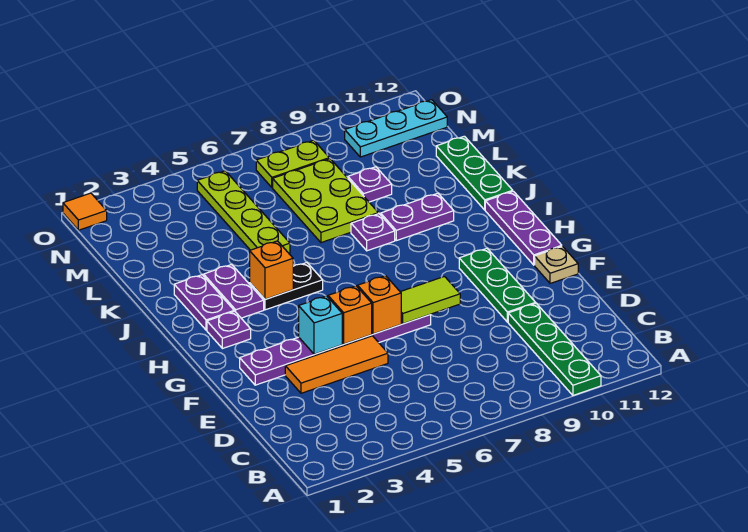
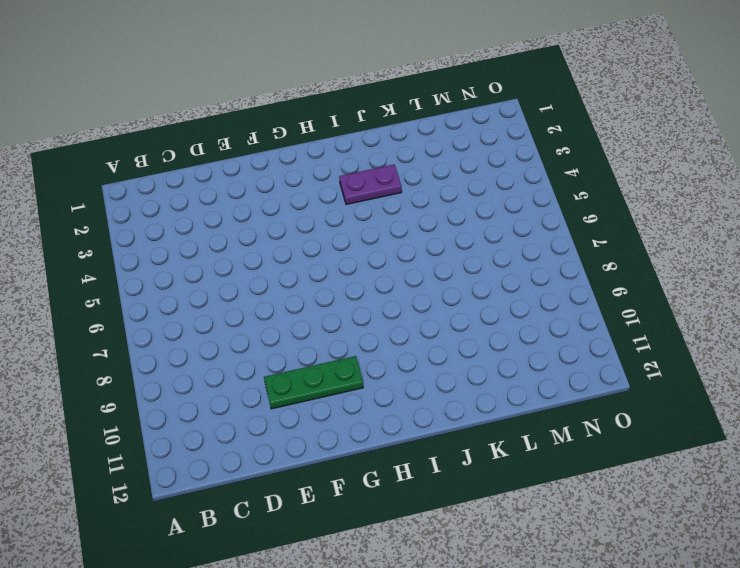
none -> green 1x4 plate [508,303,601,395]
none -> orange 1x3 tile [285,336,388,393]
none -> purple 1x6 plate [240,315,431,385]

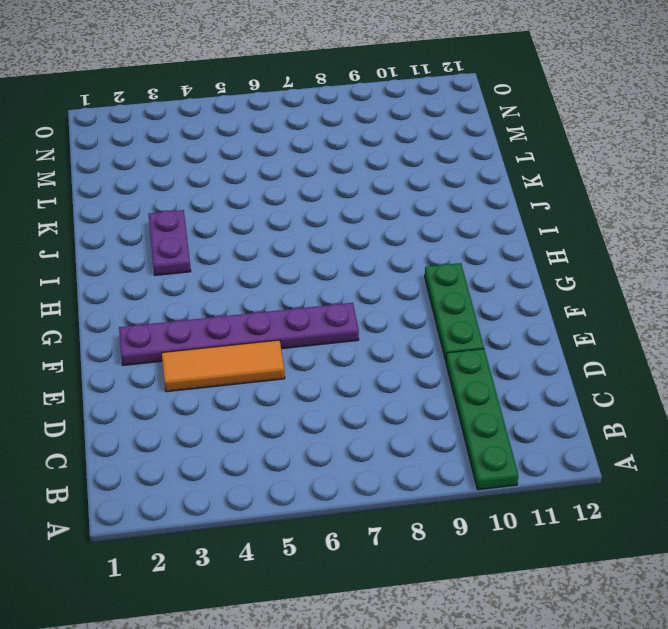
none -> tan 1x1 plate [535,246,578,283]
none -> purple 1x3 plate [485,191,562,265]
none -> purple 1x1 plate [207,311,251,349]

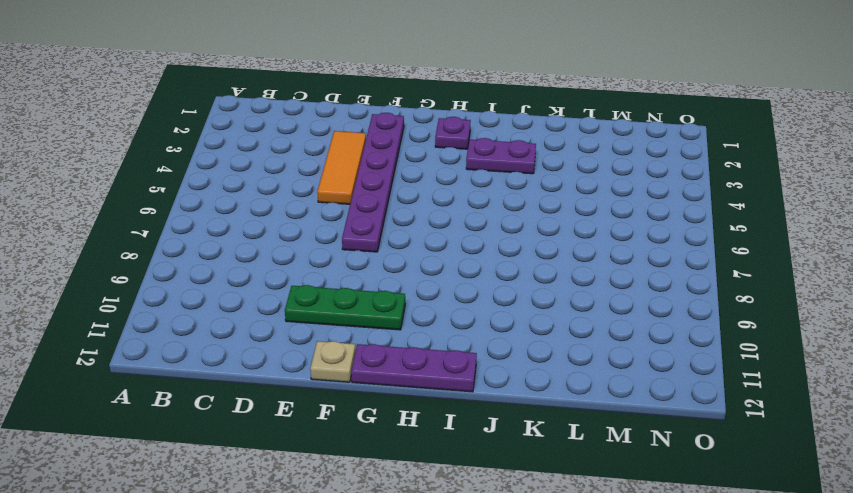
none -> green 1x4 plate [508,303,601,395]
none -> purple 1x2 plate [174,275,234,330]
none -> black 1x2 plate [250,263,323,310]

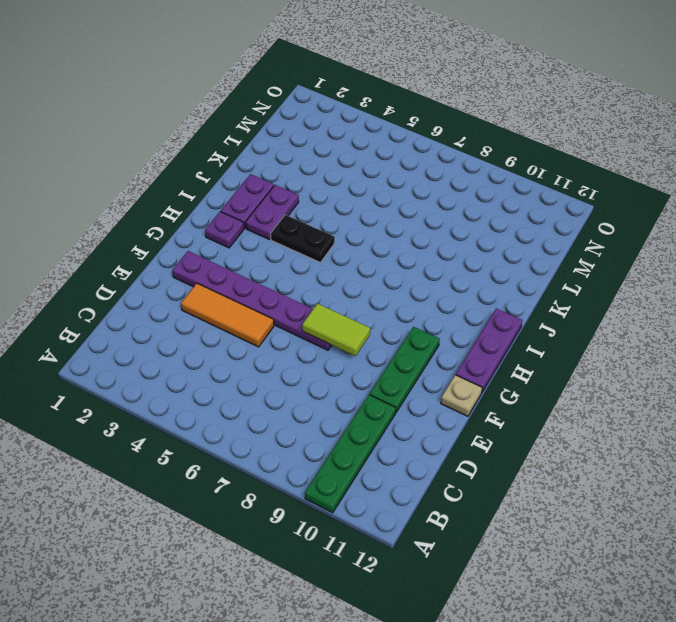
none -> purple 1x1 plate [351,214,395,251]
none -> purple 1x2 plate [381,193,454,241]
none -> green 1x3 plate [436,136,513,210]

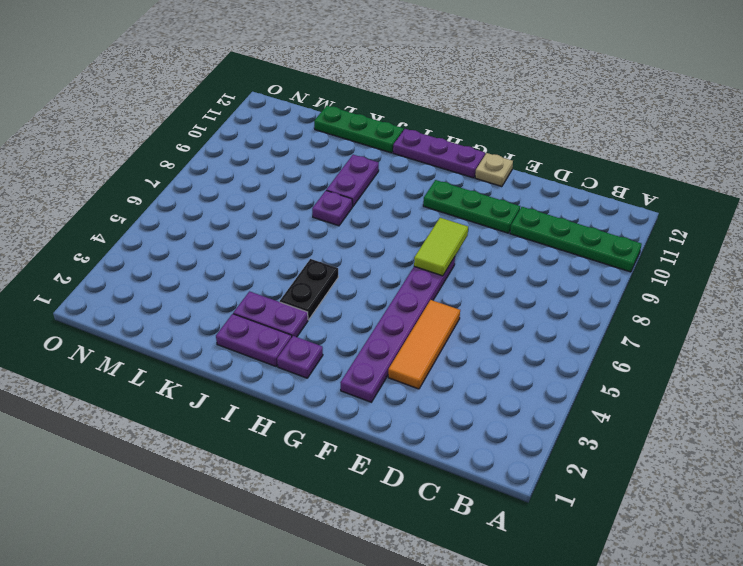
none -> lime 1x4 plate [197,171,290,254]
none -> lime 2x3 plate [273,159,378,243]
none -> purple 1x1 plate [348,167,392,202]

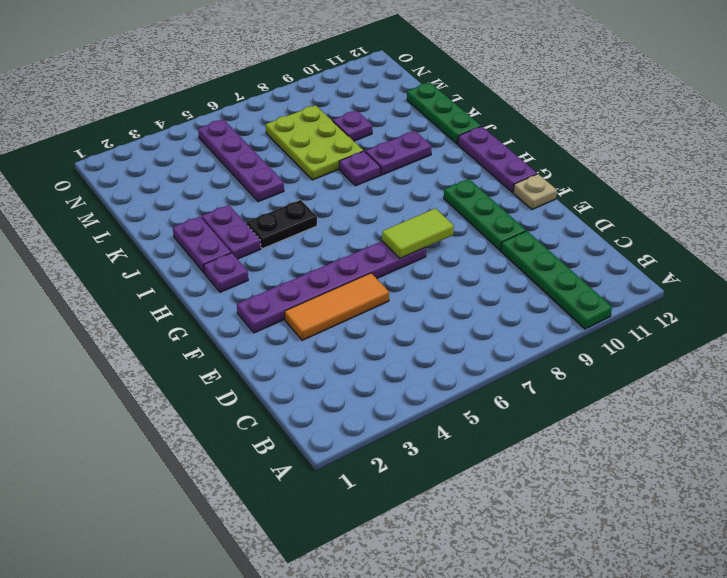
purple 1x4 plate [198,119,284,202] -> lime 1x4 plate [197,171,290,254]
none -> lime 1x2 plate [256,140,329,187]
none -> cyan 1x3 plate [345,100,447,157]
none -> orange 1x1 tile [63,193,107,230]

